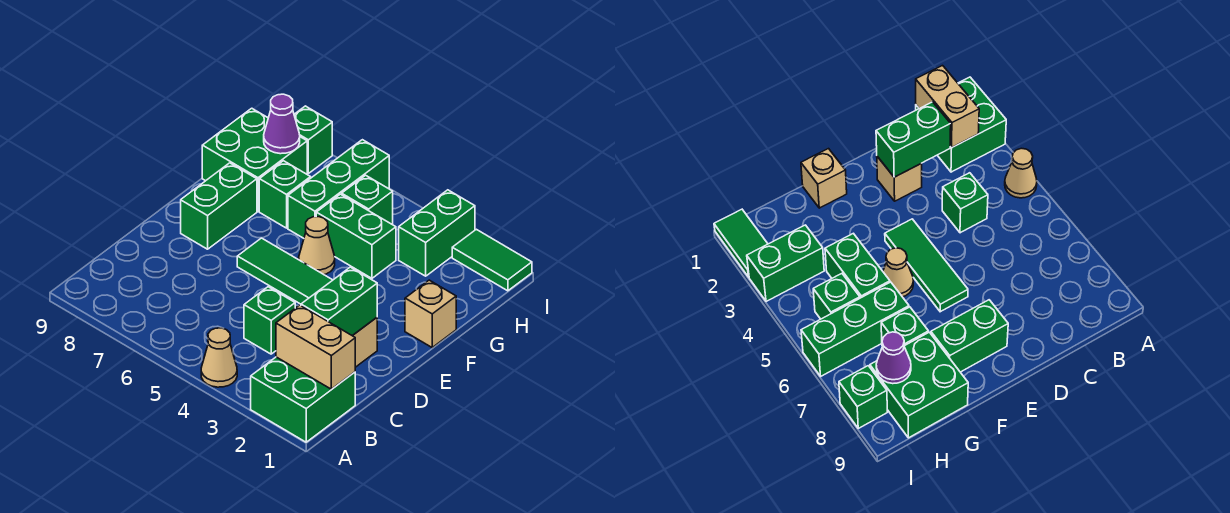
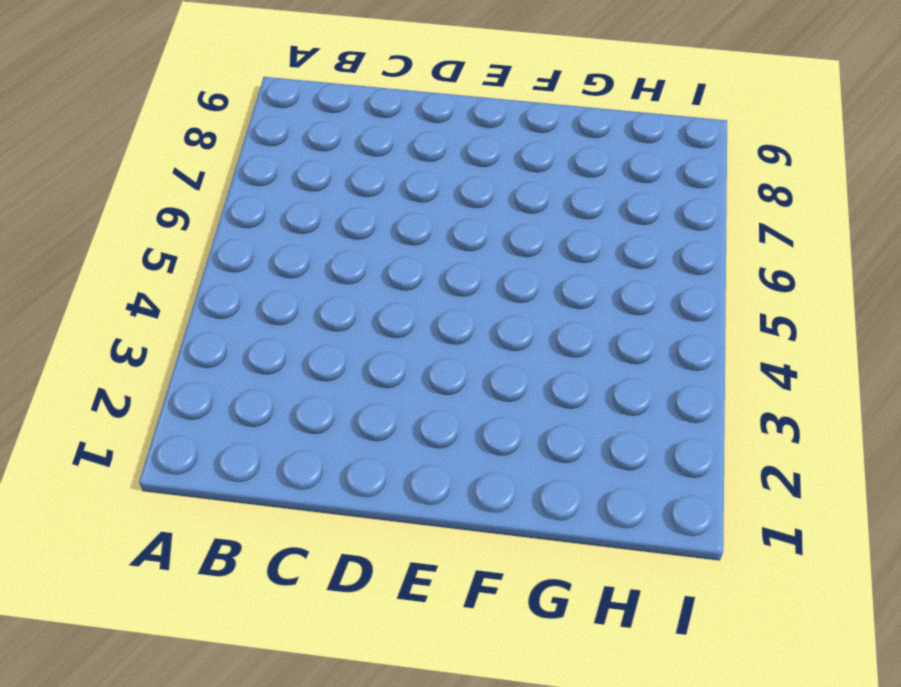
none -> green 2x2 brick [251,357,355,442]
none -> tan 1x1 cone [201,328,237,387]
none -> green 1x1 brick [244,287,295,354]

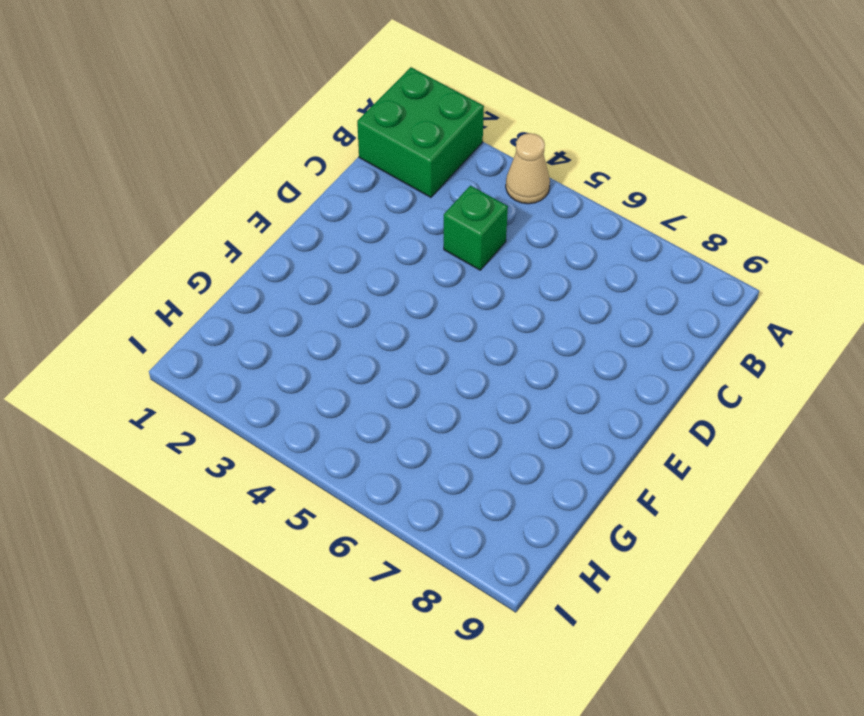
none -> tan 1x1 brick [352,318,377,367]
none -> green 1x3 tile [237,238,332,304]
none -> green 1x2 brick [181,163,257,249]

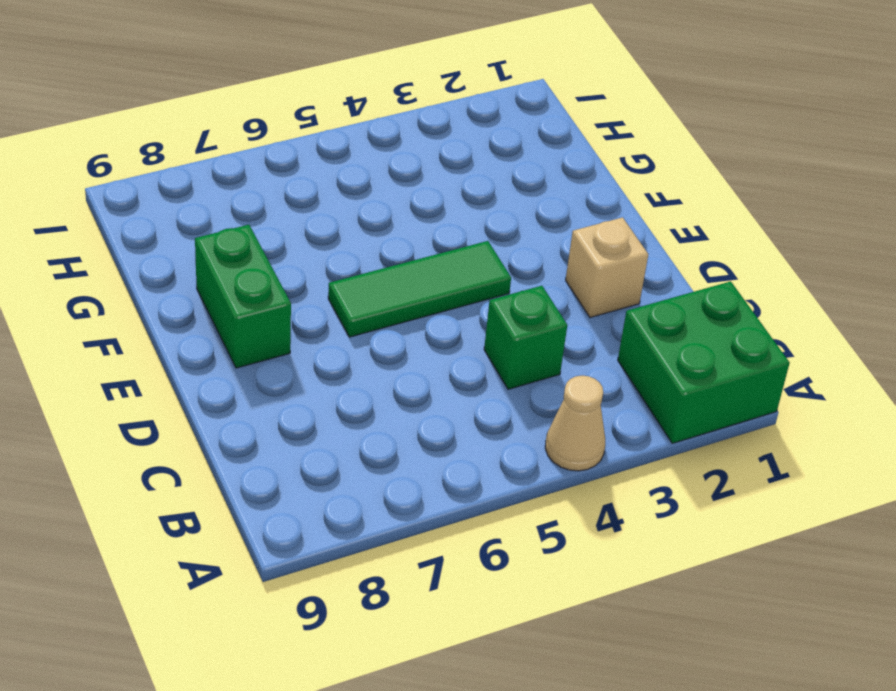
none -> tan 1x1 brick [405,280,456,347]
none -> tan 1x1 cone [299,217,335,275]
none -> green 1x2 brick [316,194,396,278]

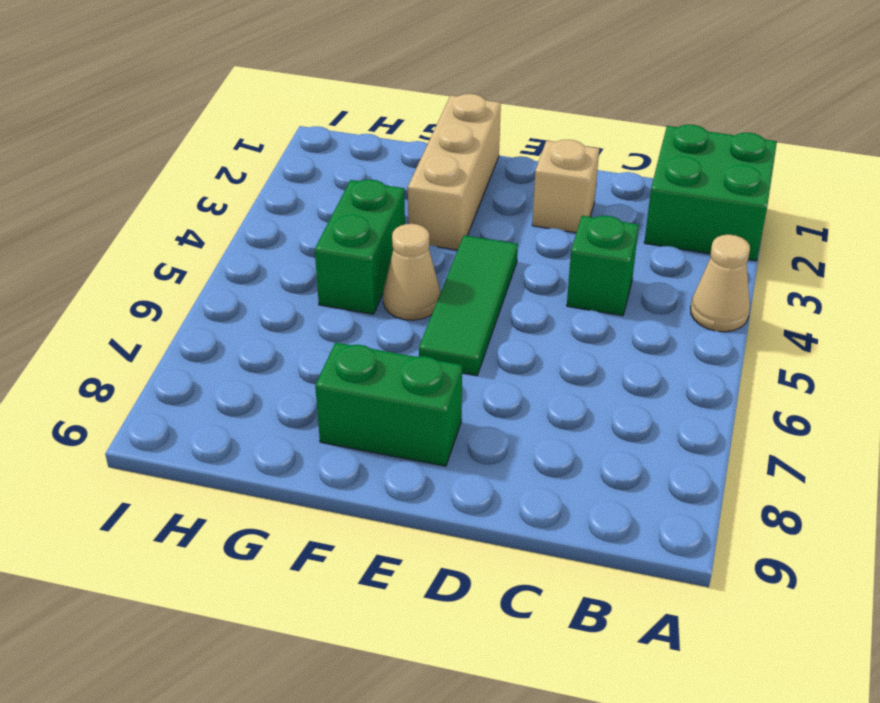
tan 1x3 brick [408,94,501,250] -> tan 1x1 brick [405,280,456,347]
none -> green 1x3 brick [288,140,389,238]
none -> green 1x1 brick [259,161,311,228]
none -> green 2x2 brick [202,108,307,211]

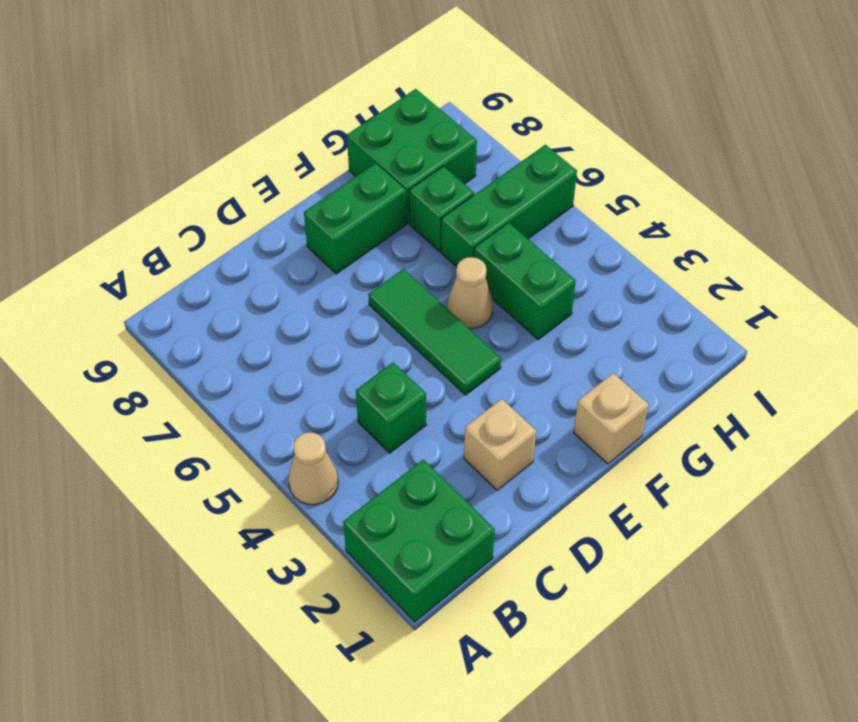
none -> green 1x2 brick [399,190,475,276]
none -> green 1x1 brick [342,175,393,225]
none -> green 1x2 tile [452,229,532,291]

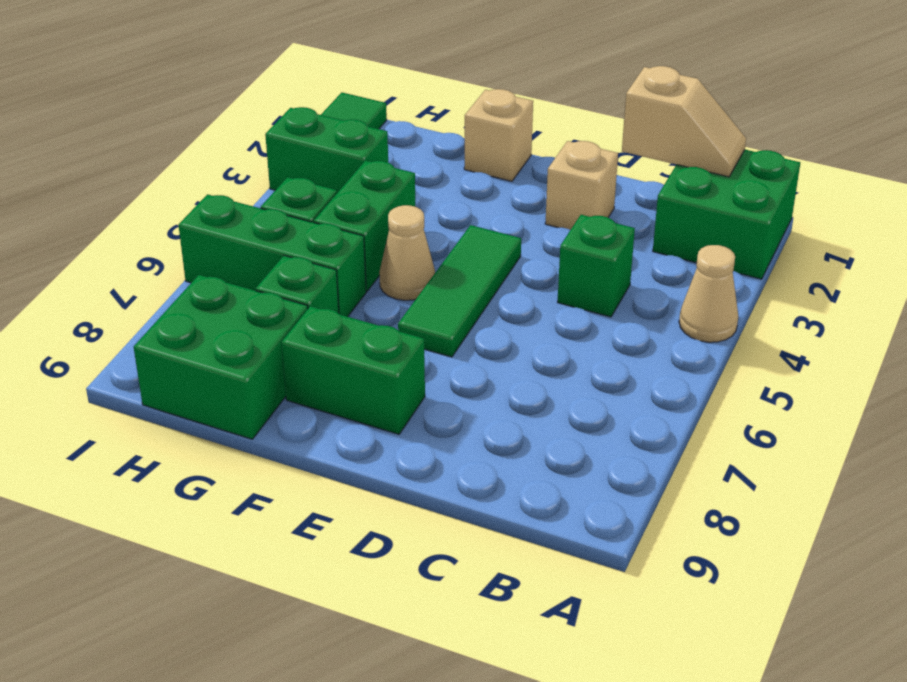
tan 1x2 slope [622,66,746,177] -> tan 1x2 brick [276,305,355,389]
none -> green 1x1 brick [294,106,332,173]
none -> green 1x2 brick [301,267,377,335]
none -> purple 1x1 cone [264,94,300,154]

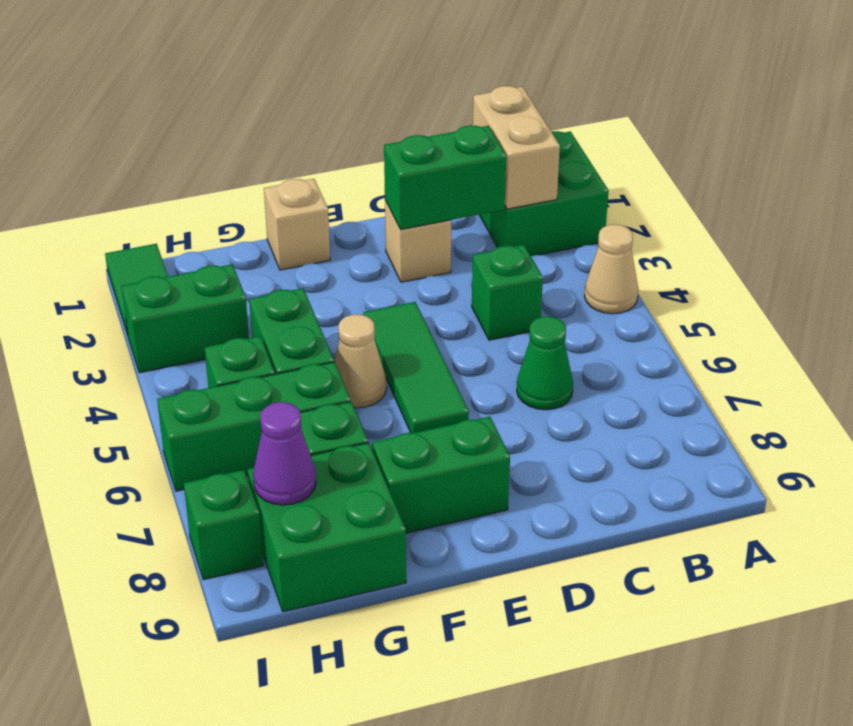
green 1x1 cone [517,316,573,410] -> none

